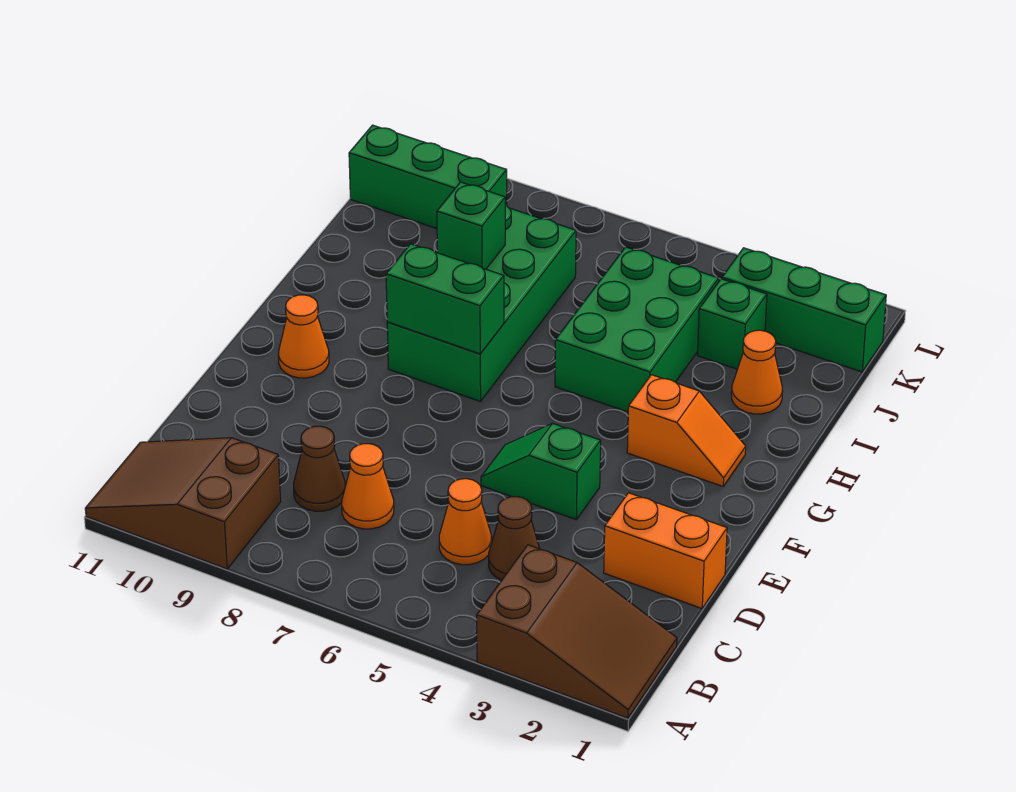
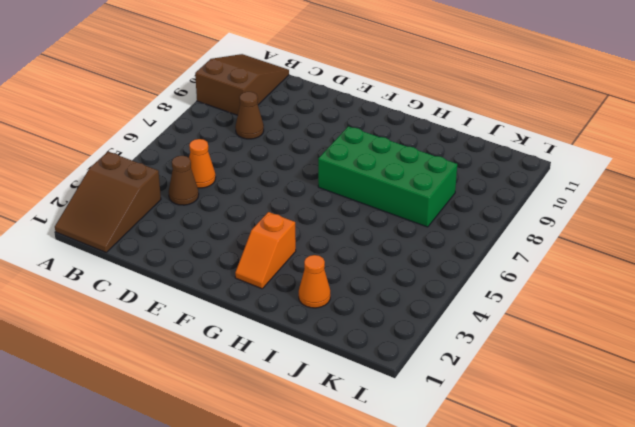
none -> orange 1x1 cone [342,444,394,529]
none -> orange 1x2 brick [604,493,727,608]
none -> green 1x2 slope [481,423,601,519]

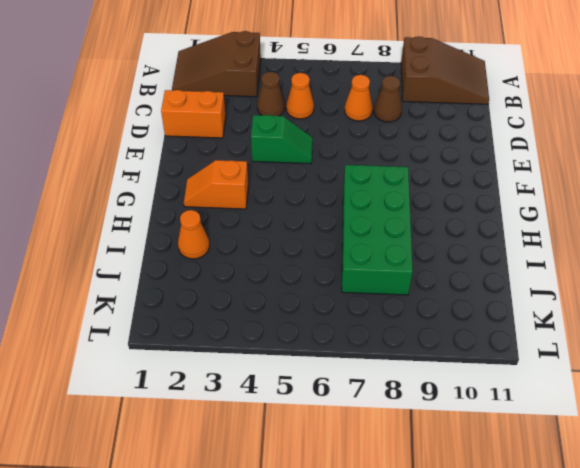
none -> orange 1x1 cone [278,295,329,378]
none -> green 2x3 brick [555,247,719,412]
none -> green 1x1 brick [697,279,767,369]

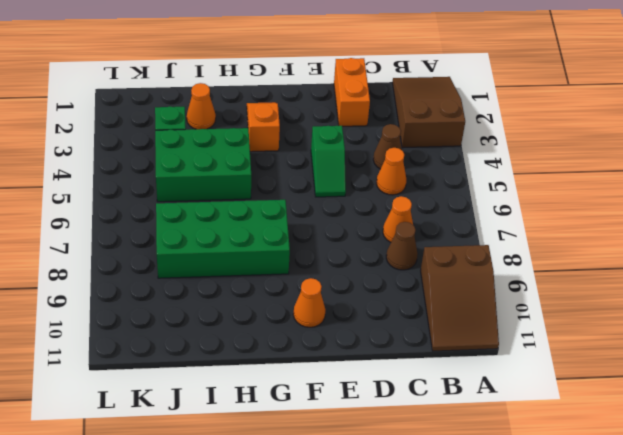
none -> green 1x3 brick [722,248,886,372]
none -> green 1x3 brick [349,125,507,229]
none -> green 1x2 brick [386,244,504,354]

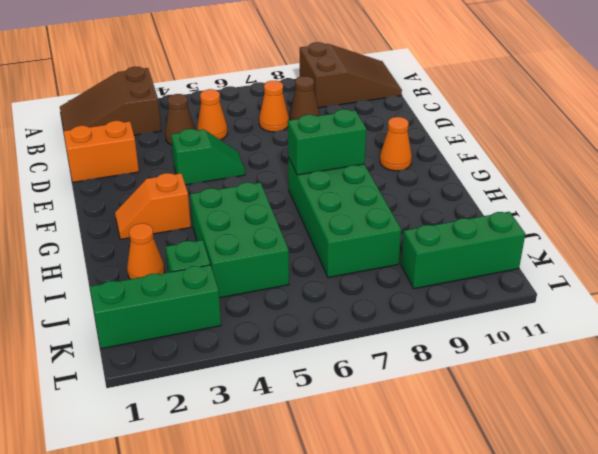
none -> green 1x1 brick [437,182,505,269]

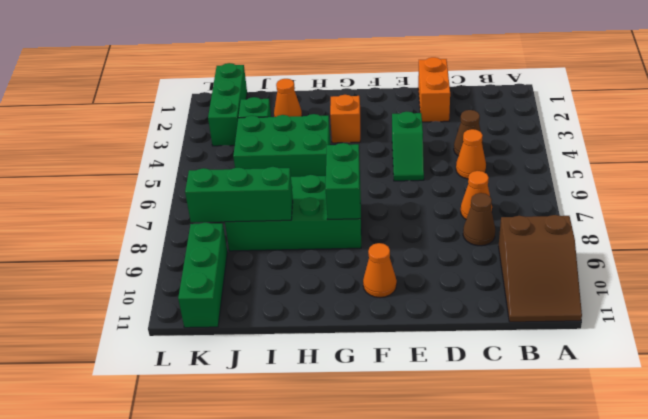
green 1x3 brick [185,167,293,222] -> green 1x1 brick [437,182,505,269]
none -> brown 2x3 slope [477,545,677,718]

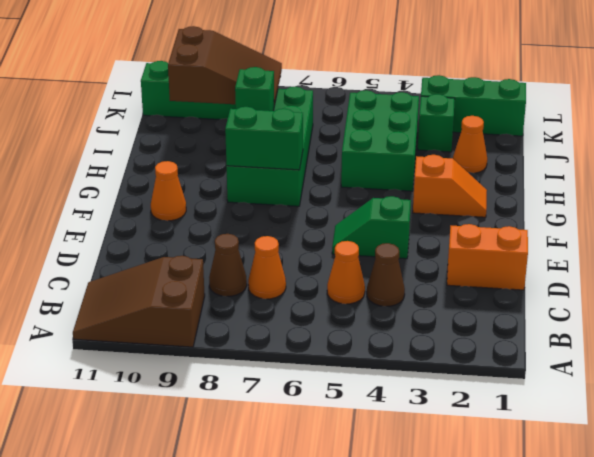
brown 2x3 slope [168,26,282,106] -> brown 2x3 slope moved to [477,545,677,718]

